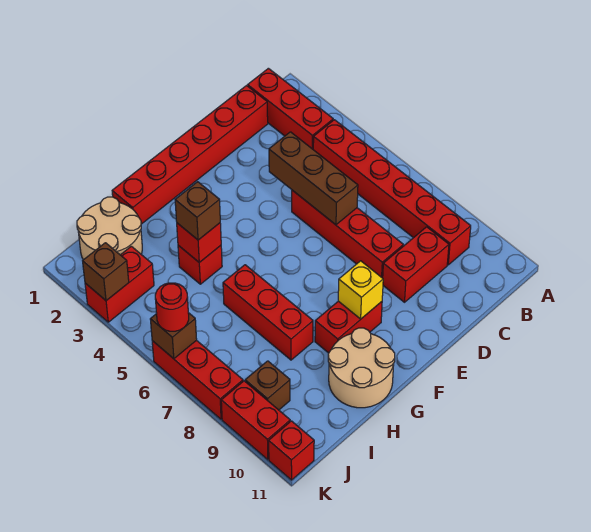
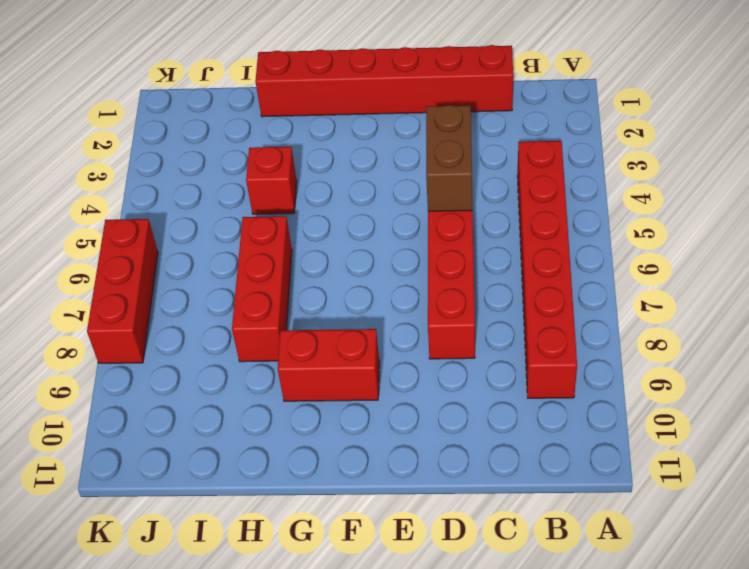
brown 1x2 brick [426,105,472,211] -> brown 1x3 brick [269,132,358,225]
none -> red 1x3 brick [248,68,333,149]
none -> red 1x2 brick [383,227,449,302]
none -> tan 2x2 round brick [328,328,395,408]

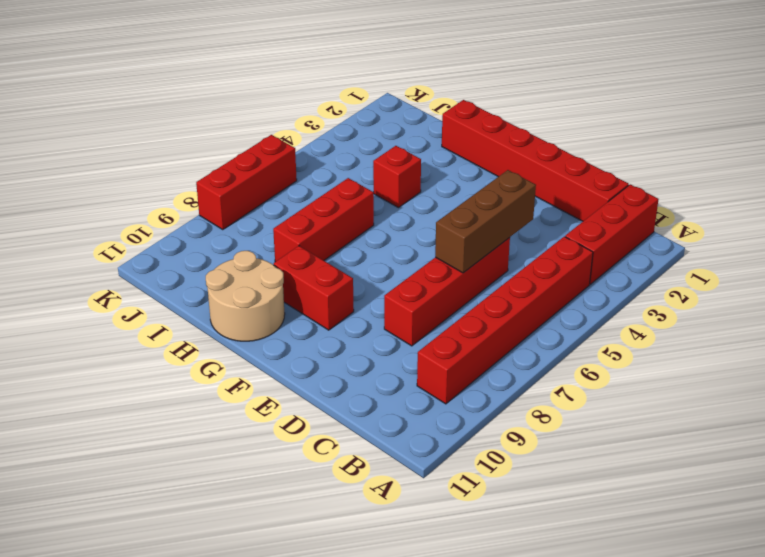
none -> red 1x2 brick [383,227,449,302]
none -> tan 2x2 round brick [77,197,142,260]
none -> red 1x2 brick [85,246,154,322]

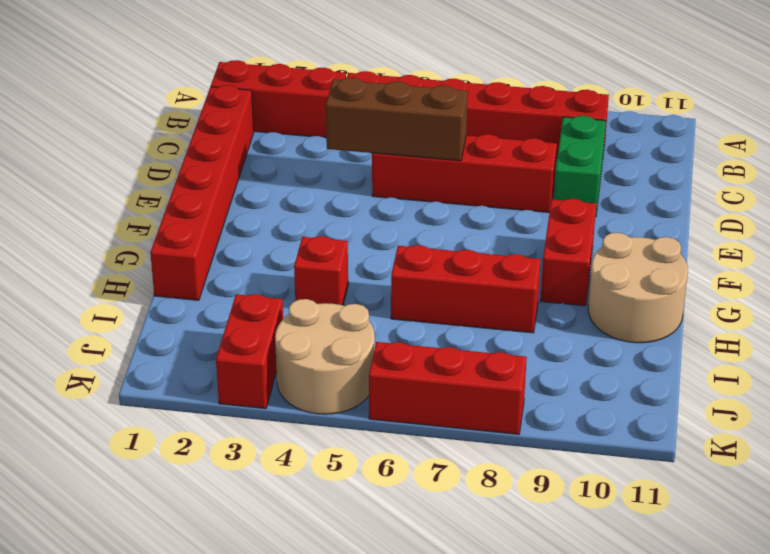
green 1x2 brick [554,116,606,217] -> red 1x2 brick [383,227,449,302]
tan 2x2 round brick [275,299,375,414] -> tan 2x2 round brick moved to [77,197,142,260]
none -> brown 1x1 brick [245,361,290,410]
none -> red 1x2 brick [221,381,290,460]
none -> red 1x1 brick [269,421,314,480]

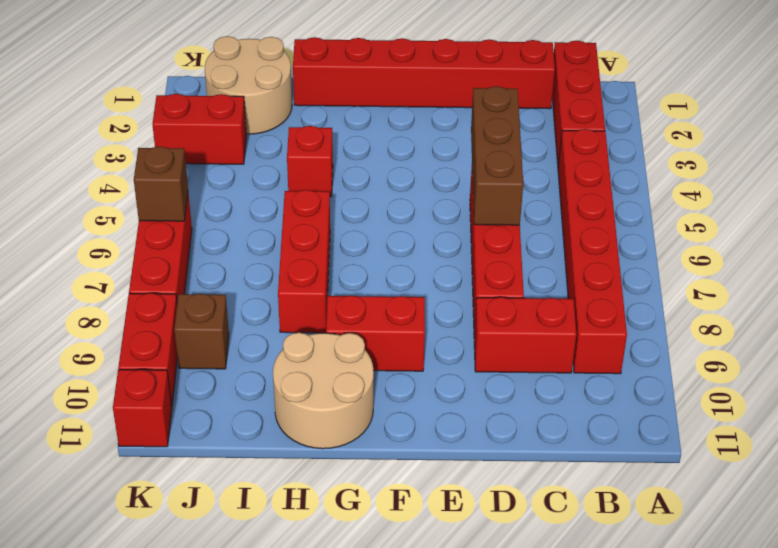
none -> yellow 1x1 brick [338,261,383,319]
none -> red 1x1 brick [177,223,221,262]
none -> brown 1x1 brick [83,243,129,301]

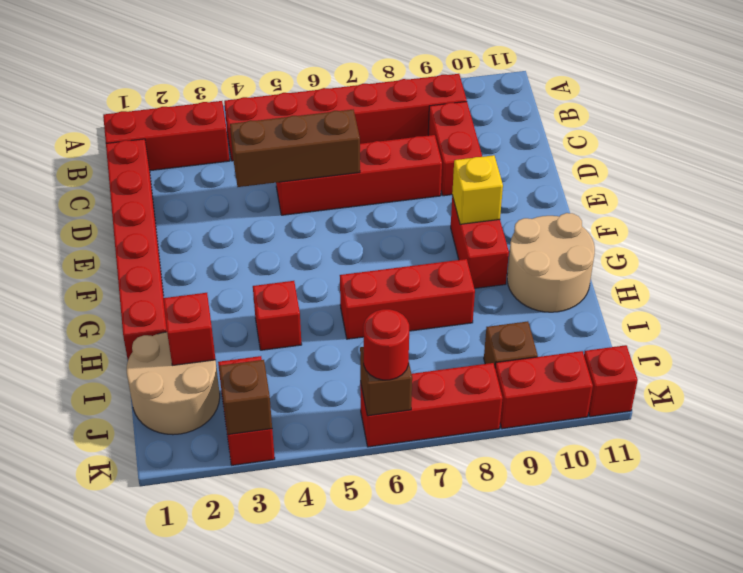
red 1x1 brick [163,293,216,365] -> red 1x1 brick moved to [177,223,221,262]
none -> brown 1x1 brick [175,182,220,240]

